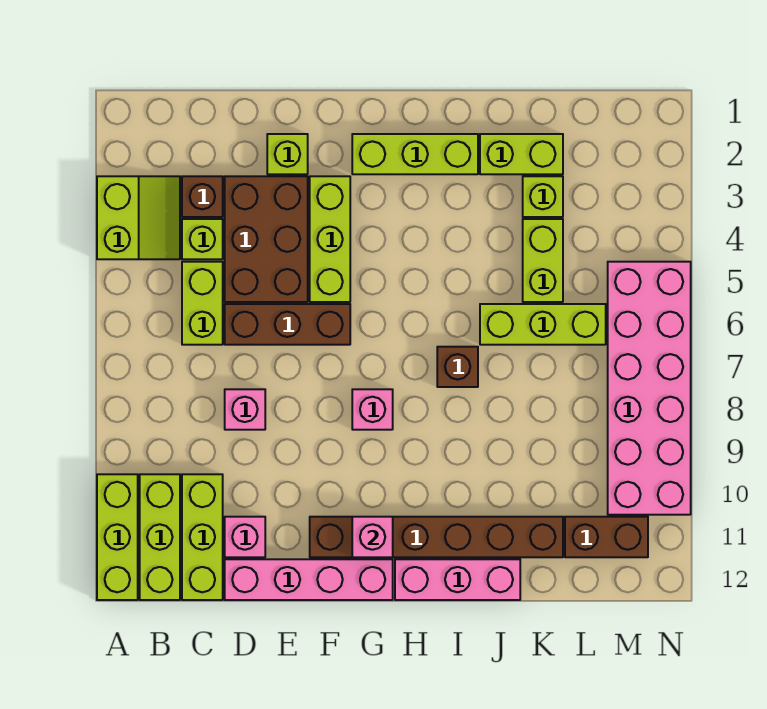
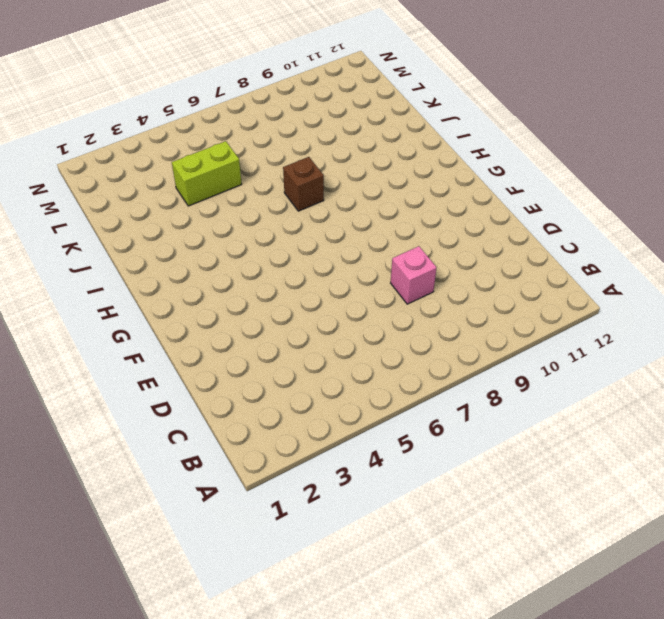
none -> lime 2x2 slope [97,176,180,259]
none -> lime 1x3 brick [97,474,138,600]
none -> lime 1x3 brick [140,474,180,600]

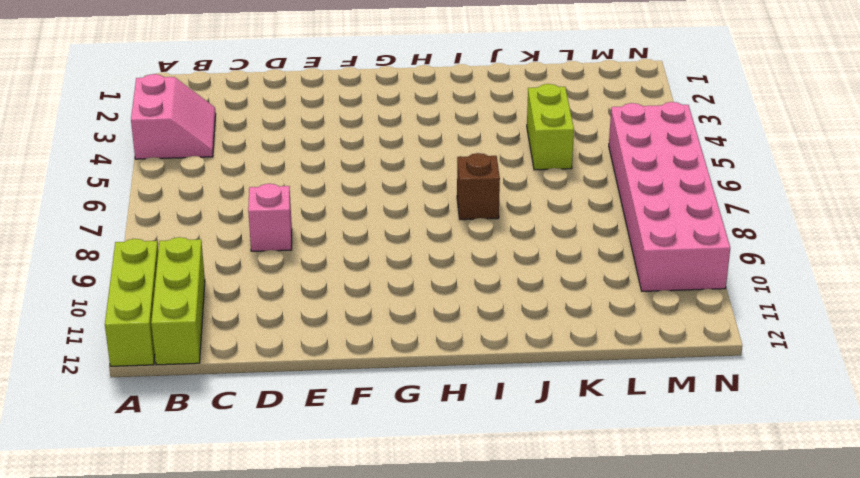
pink 2x2 slope [131,74,216,159] -> lime 2x2 slope [97,176,180,259]
none -> brown 1x1 brick [182,176,223,217]
none -> lime 1x1 brick [182,219,223,259]
none -> lime 1x2 brick [182,262,223,345]

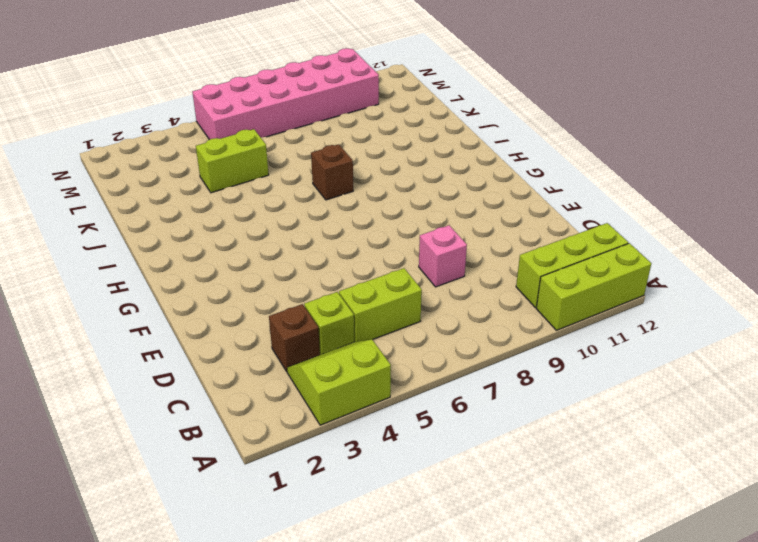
none -> lime 1x3 brick [182,474,223,600]
none -> brown 2x3 brick [225,176,308,302]
none -> brown 1x3 brick [225,304,350,345]

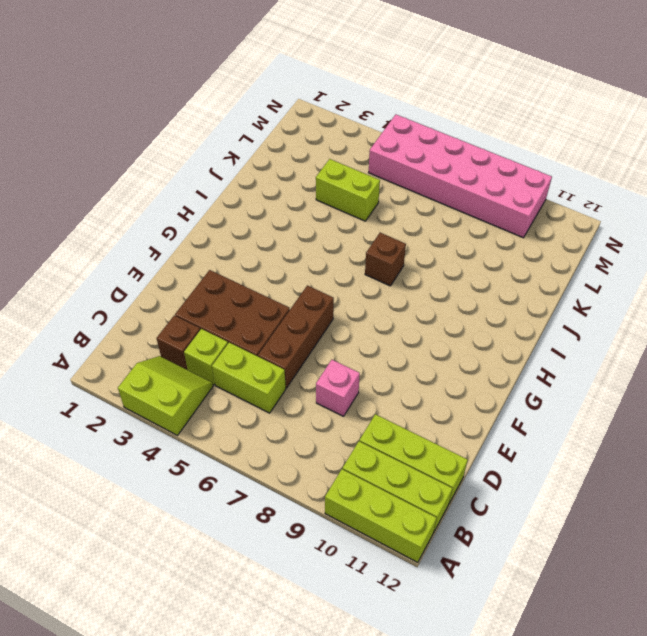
none -> pink 1x1 brick [225,517,265,557]
none -> pink 1x4 brick [225,559,393,600]
none -> lime 1x1 brick [267,134,308,174]

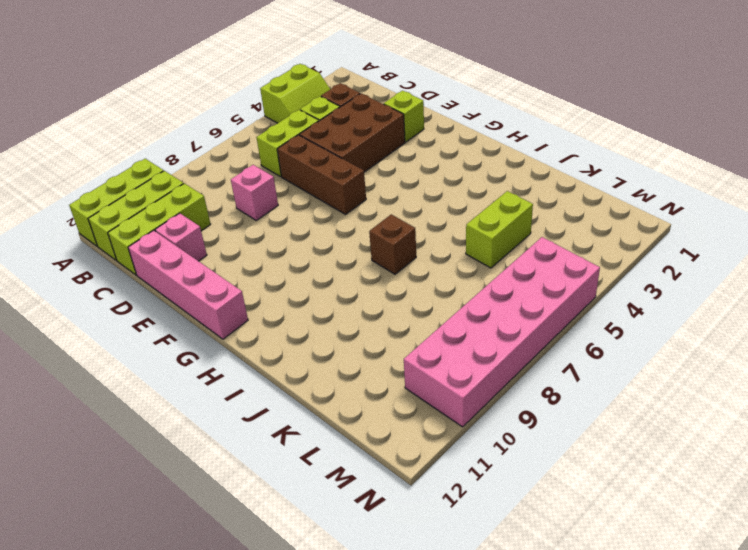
none -> lime 1x3 brick [310,176,350,302]
none -> brown 1x6 brick [310,517,563,557]
none -> lime 1x3 brick [352,134,478,174]

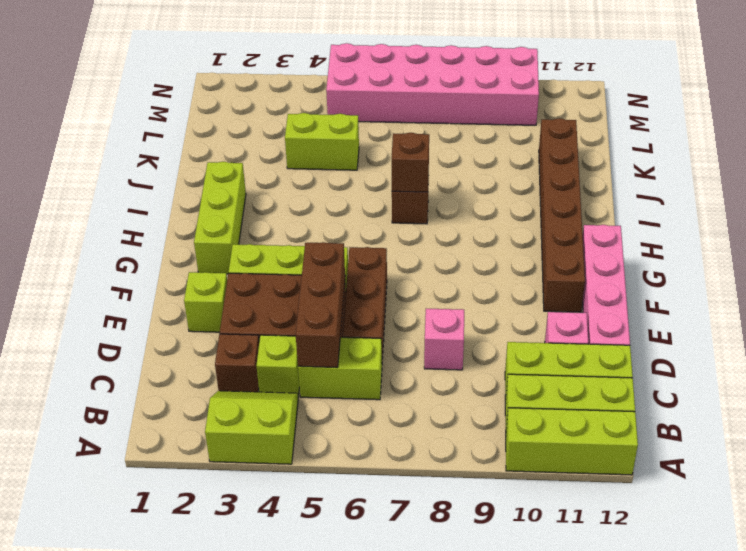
brown 1x3 brick [296,242,345,368] -> none
brown 1x1 brick [392,133,429,192] -> none
none -> pink 1x1 brick [352,389,393,430]
none -> pink 1x3 brick [395,559,520,600]
none -> lime 1x2 brick [480,134,563,174]

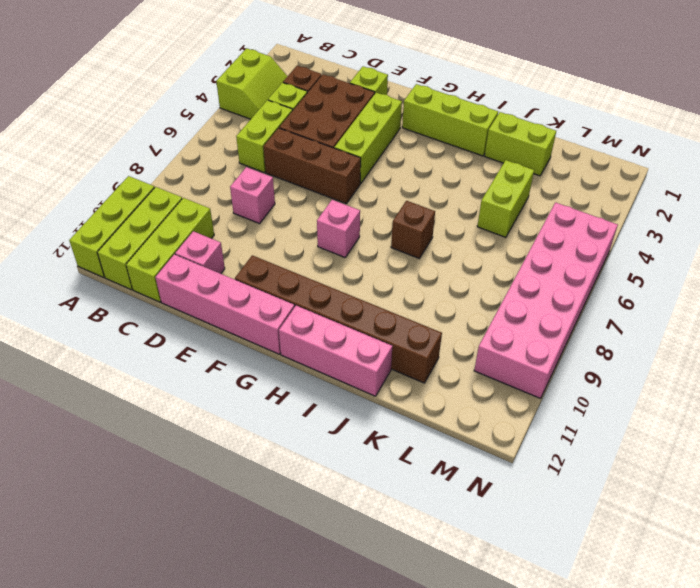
none -> lime 1x3 brick [480,304,606,345]
none -> lime 1x1 brick [523,176,563,217]
none -> brown 1x2 brick [565,517,648,557]

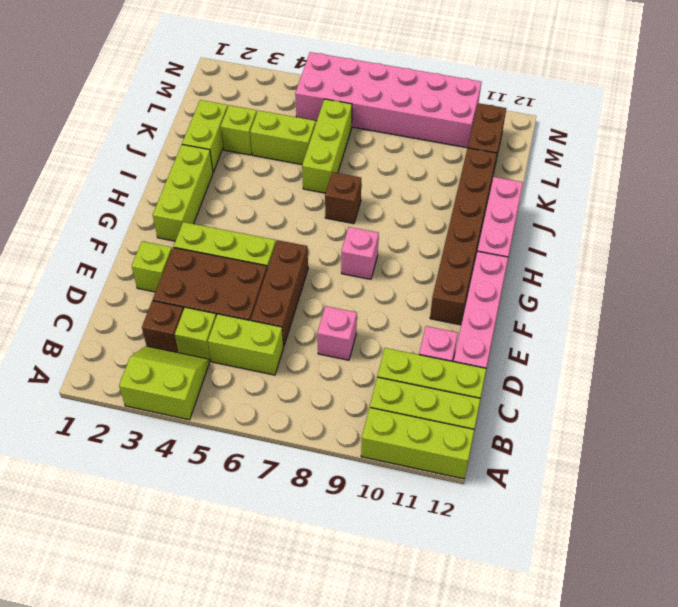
none -> pink 1x1 brick [352,517,393,557]

